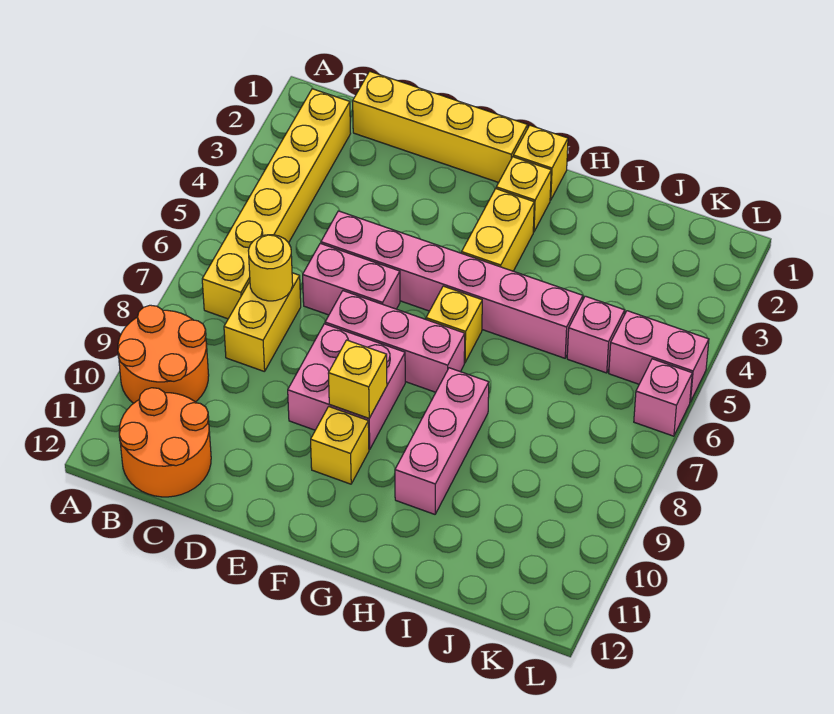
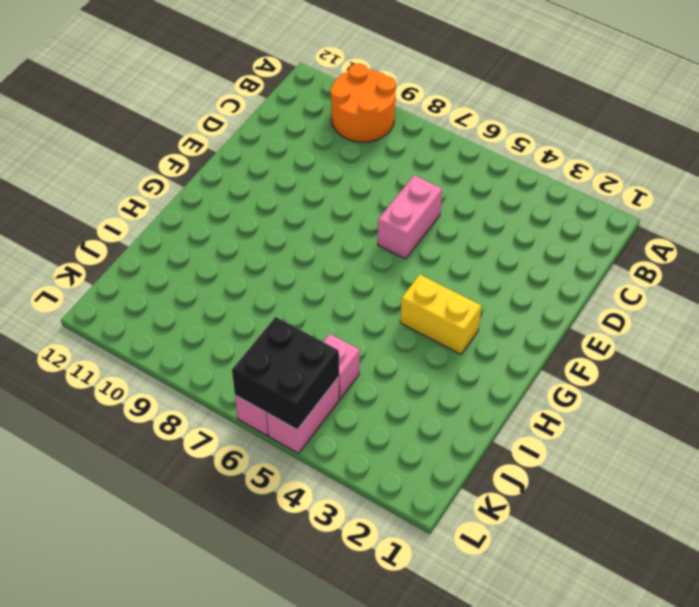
black 2x2 brick [232,317,339,430] -> none
none -> yellow 1x6 brick [202,89,351,319]
none -> orange 2x2 round brick [119,388,211,497]
none -> yellow 1x4 brick [353,71,528,183]

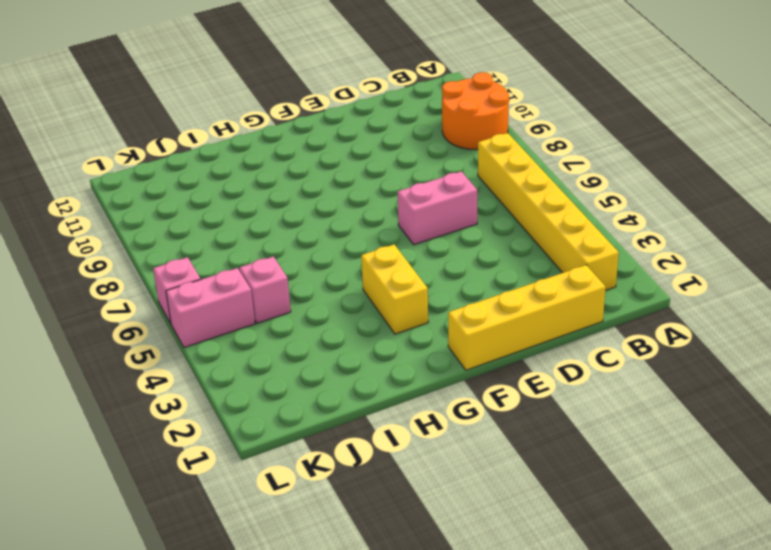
none -> orange 2x2 round brick [119,388,211,497]
none -> yellow 1x2 brick [224,273,301,372]
none -> pink 1x6 brick [321,211,583,358]

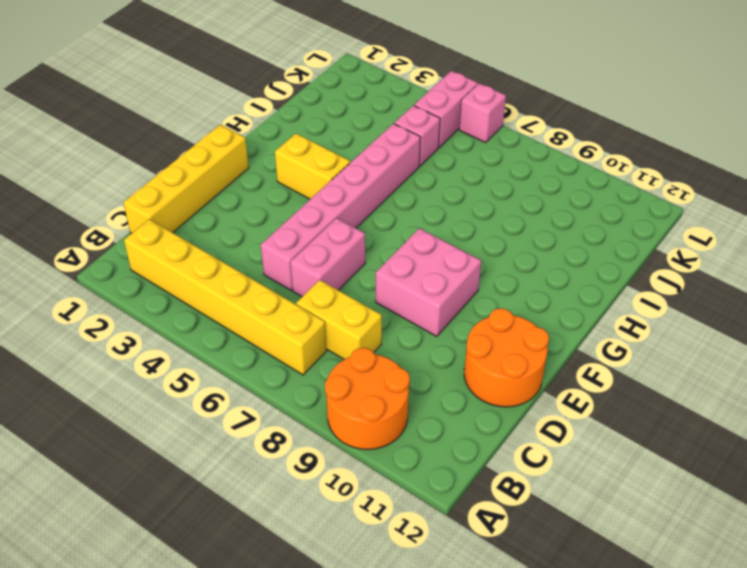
orange 2x2 round brick [464,308,549,407] -> orange 2x2 round brick moved to [119,388,211,497]
none -> pink 1x3 brick [325,291,465,392]
none -> yellow 1x1 brick [311,407,369,484]
none -> yellow 1x1 brick [513,125,568,200]

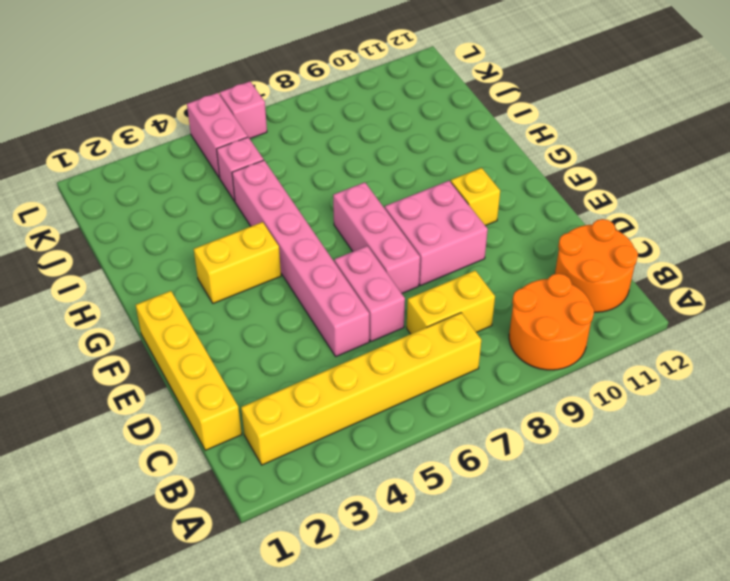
none -> yellow 1x1 brick [513,125,568,200]
none -> yellow 1x1 brick [496,157,551,232]
none -> yellow 1x1 brick [426,286,482,363]

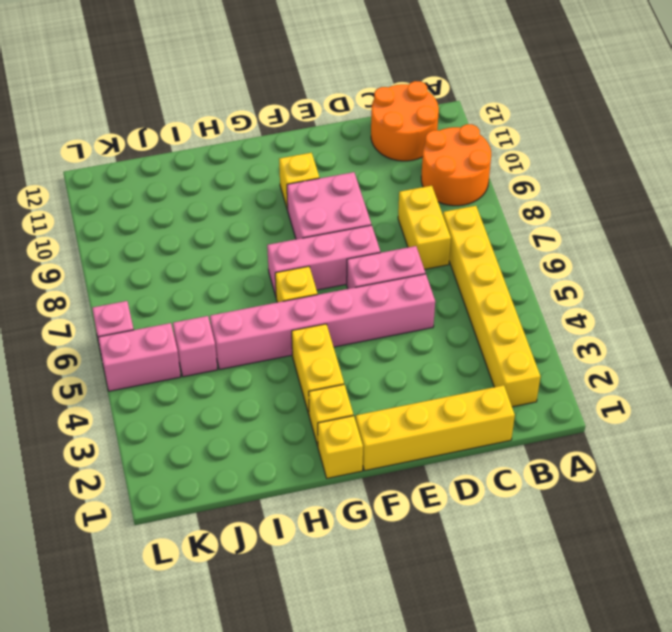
none -> pink 1x3 brick [395,368,489,514]
none -> yellow 1x1 round brick [248,235,293,301]
none -> yellow 1x1 brick [328,340,387,418]

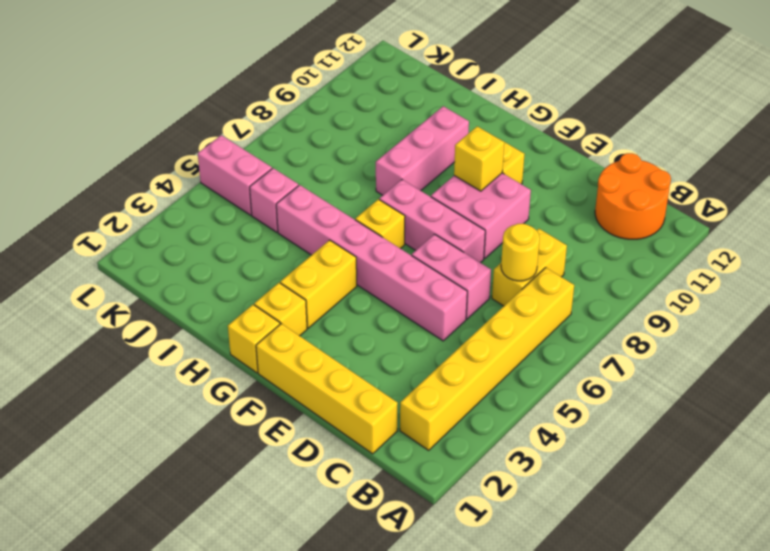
none -> orange 2x2 round brick [118,305,209,403]
none -> pink 1x1 brick [634,359,692,436]

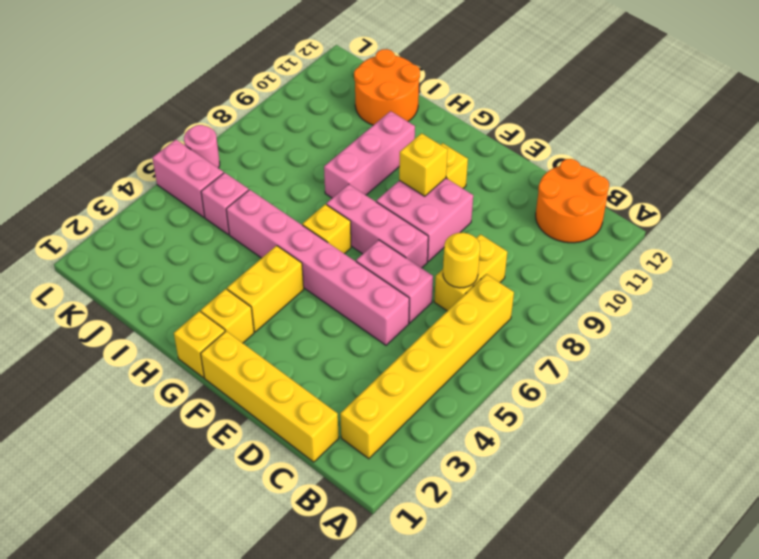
orange 2x2 round brick [354,49,420,125] -> orange 2x2 round brick moved to [118,305,209,403]
pink 1x1 round brick [184,125,220,168] -> pink 1x1 brick [634,359,692,436]

